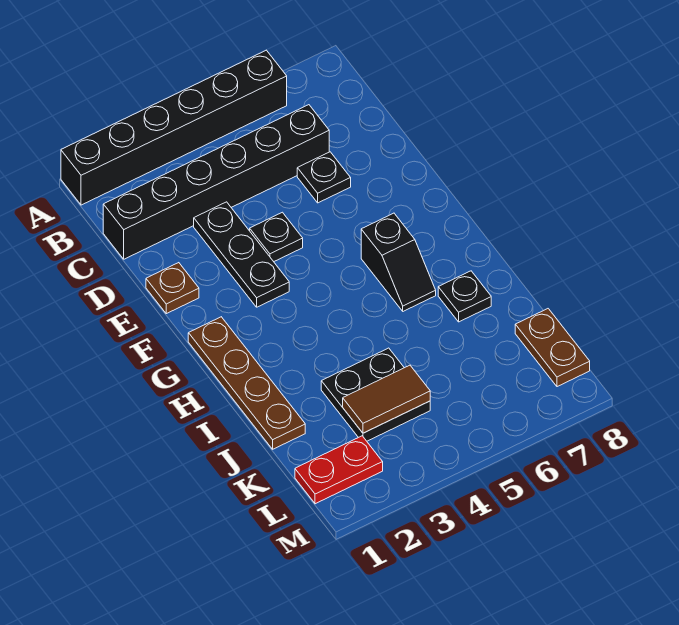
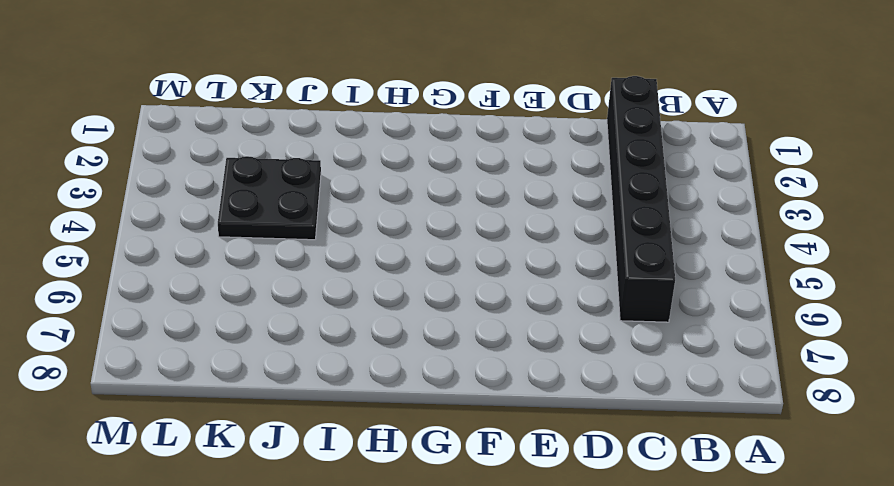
none -> black 1x6 brick [61,50,287,205]
none -> black 1x3 plate [194,202,289,307]
none -> black 1x1 plate [297,152,351,203]

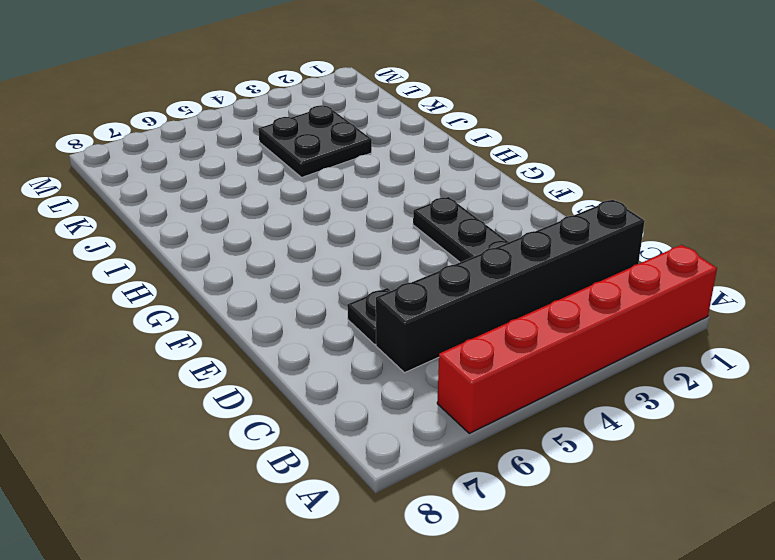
red 1x6 brick [437,245,717,433] -> black 1x6 brick [61,50,287,205]
none -> brown 1x1 plate [146,263,199,314]
none -> black 1x1 plate [250,212,303,262]
none -> brown 1x4 plate [188,317,305,449]

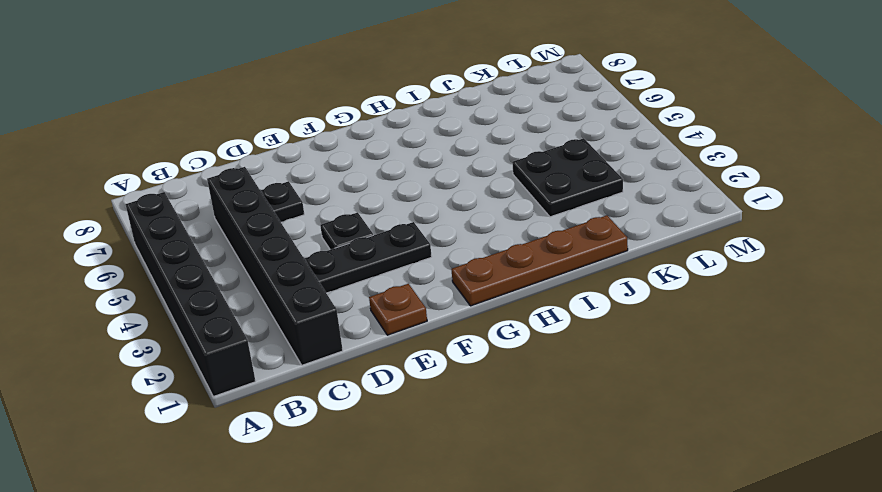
none -> black 1x2 slope [361,213,436,311]
none -> black 1x1 plate [438,271,491,322]
none -> brown 1x2 plate [515,309,590,387]

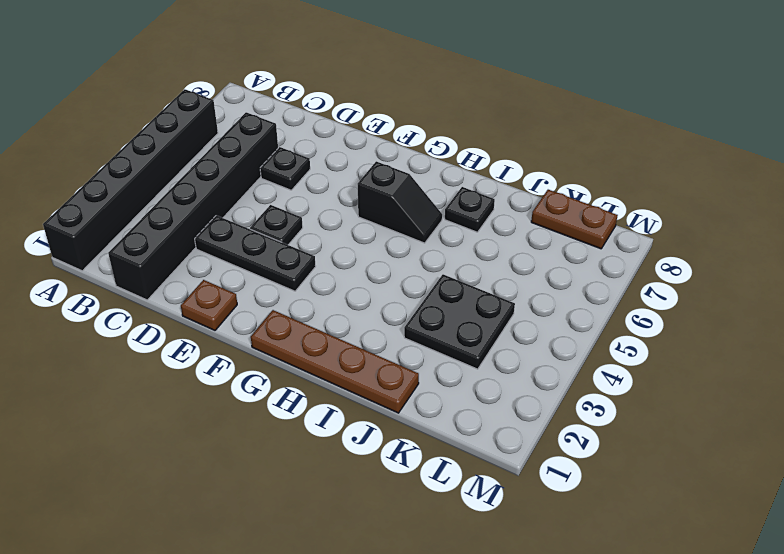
none -> red 1x2 plate [295,436,383,504]
none -> brown 1x2 tile [343,365,430,433]

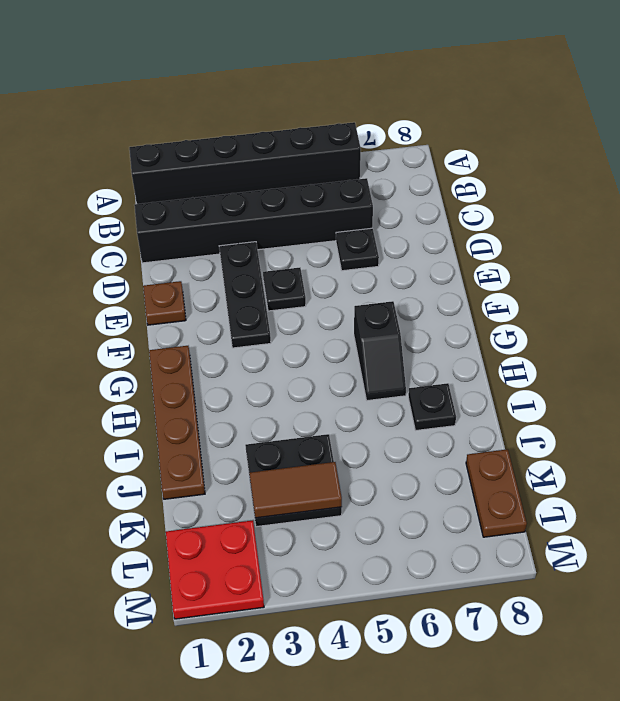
red 2x2 plate [166,520,264,619] -> red 1x2 plate [295,436,383,504]

